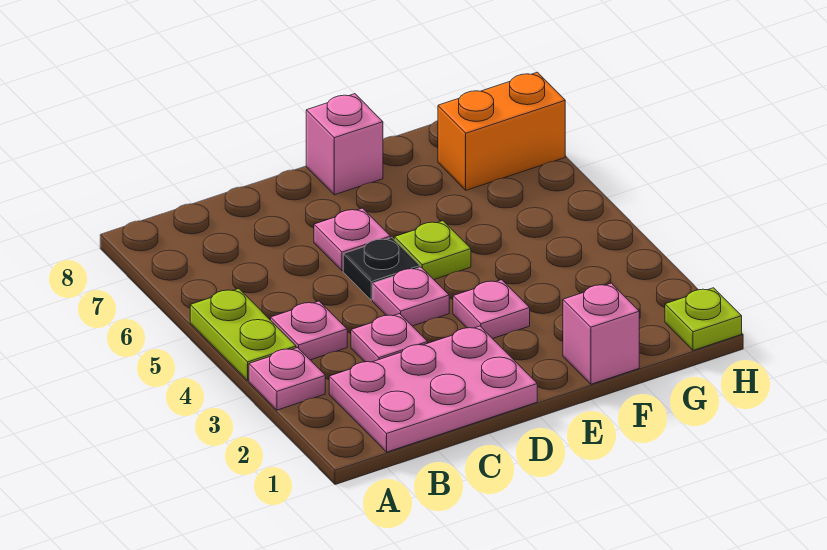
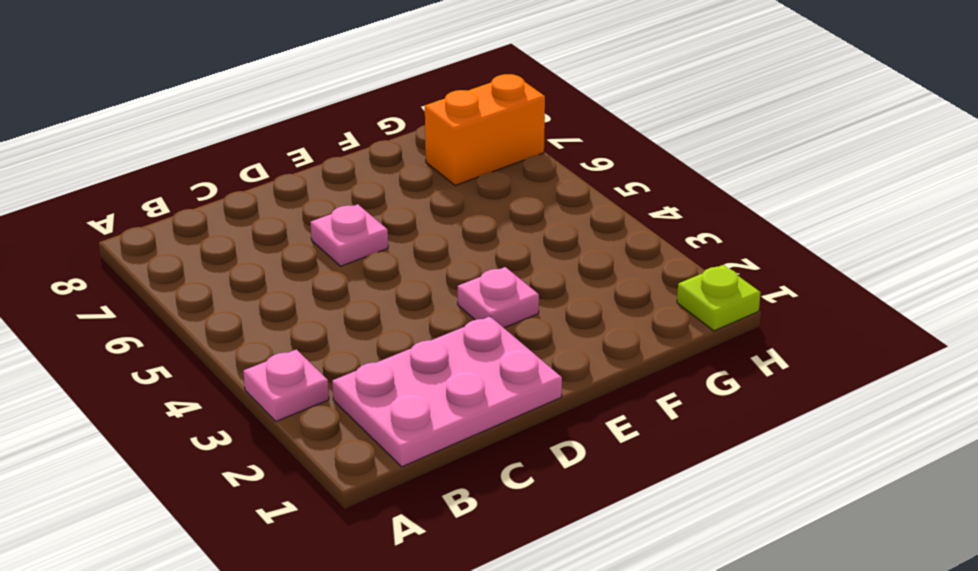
none -> lime 1x2 plate [190,289,296,380]
none -> pink 1x1 plate [271,301,347,360]
none -> pink 1x1 plate [351,314,428,362]

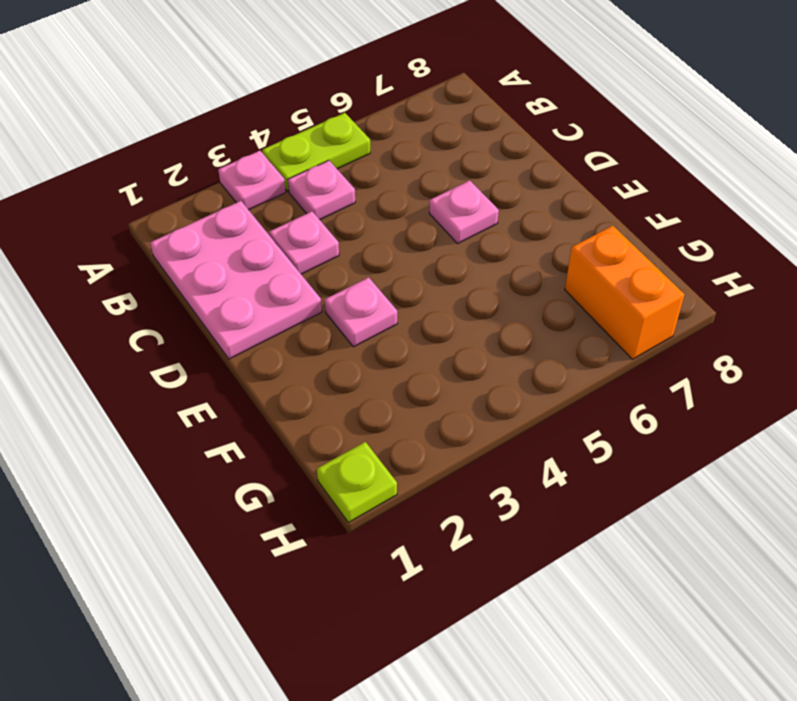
none -> pink 1x1 plate [373,267,449,326]
none -> black 1x1 plate [343,238,420,300]
none -> lime 1x1 plate [394,221,471,279]

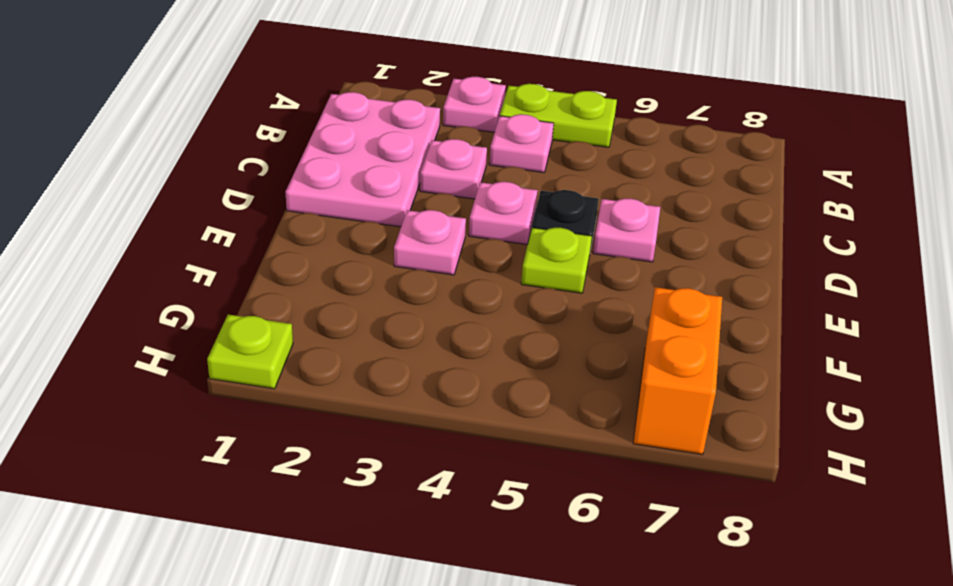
none -> pink 1x1 brick [306,94,383,195]
none -> pink 1x1 brick [563,283,639,384]

